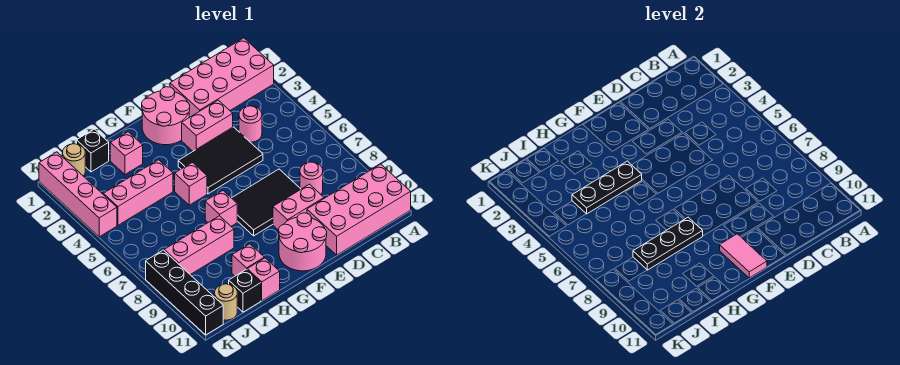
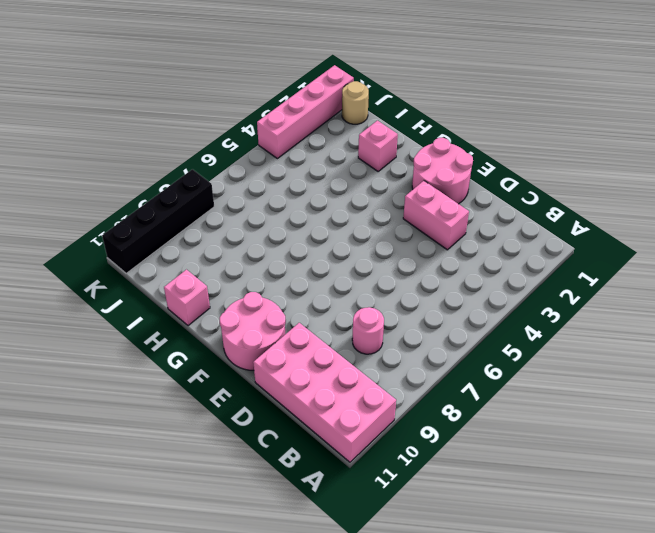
none -> pink 2x4 brick [170,38,274,117]
none -> pink 1x1 round brick [239,106,262,142]
none -> black 2x3 tile [178,127,263,194]

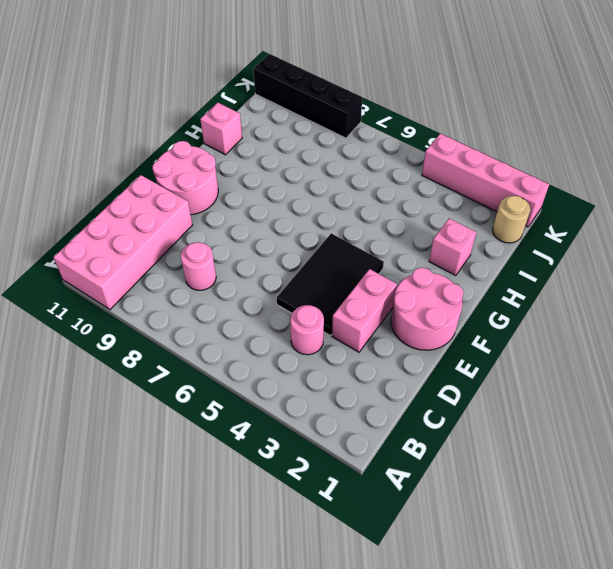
none -> pink 2x4 brick [170,38,274,117]
none -> black 2x3 tile [232,169,301,236]
none -> pink 1x2 brick [273,184,324,230]

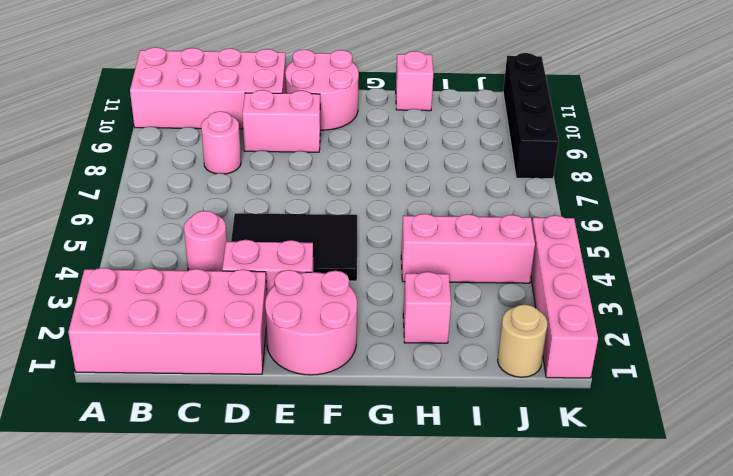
none -> black 2x3 tile [232,169,301,236]
none -> pink 1x1 brick [175,163,207,205]
none -> pink 1x1 brick [205,191,237,226]

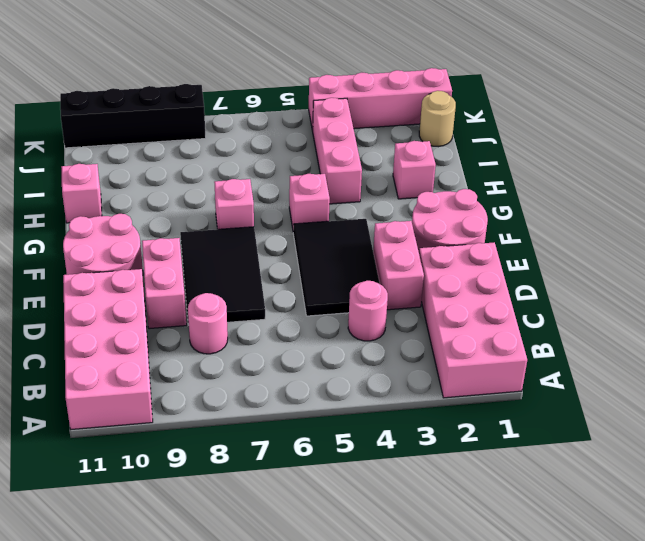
none -> pink 1x3 brick [164,216,234,275]
none -> pink 1x1 brick [232,244,264,276]
none -> black 1x1 brick [76,129,109,172]

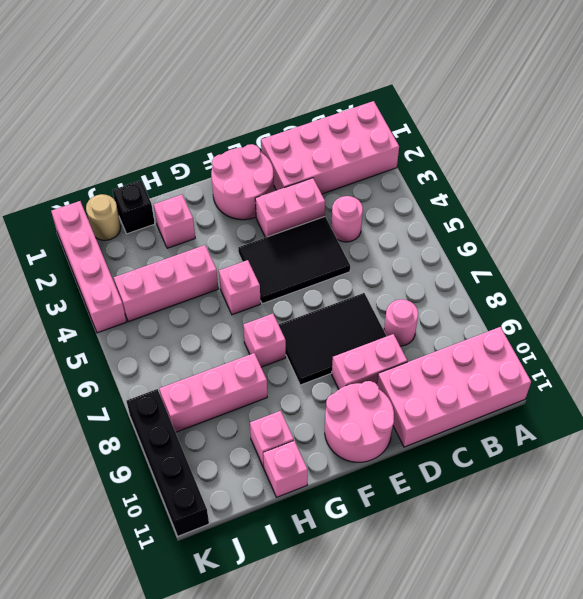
none -> black 1x1 brick [229,269,261,312]
none -> tan 1x1 round brick [215,284,237,320]
none -> pink 1x2 tile [720,234,767,278]

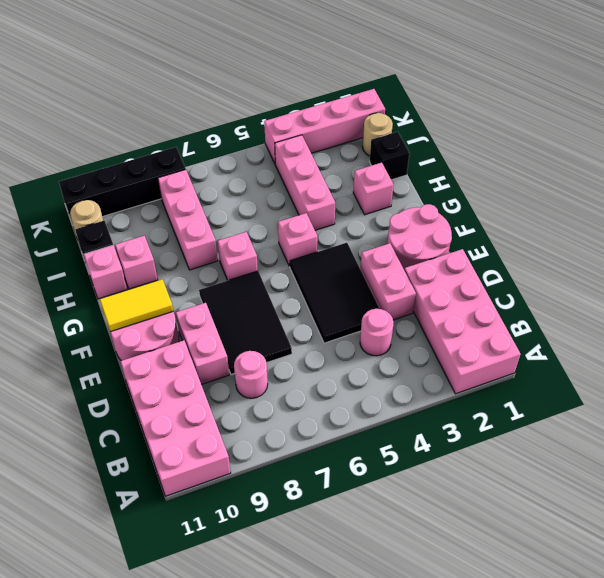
yellow 1x2 tile [100,279,173,332] -> pink 1x2 tile [720,234,767,278]
none -> black 1x3 plate [572,161,642,214]
none -> black 1x3 plate [633,217,703,270]

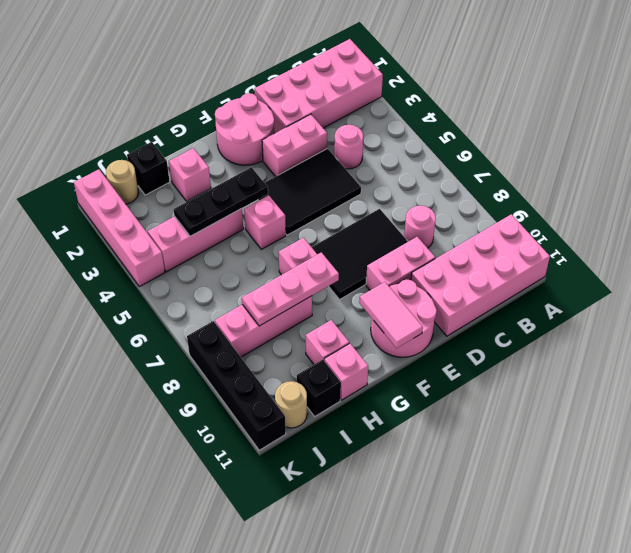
pink 1x3 plate [242,252,339,326] -> black 1x3 plate [633,217,703,270]

